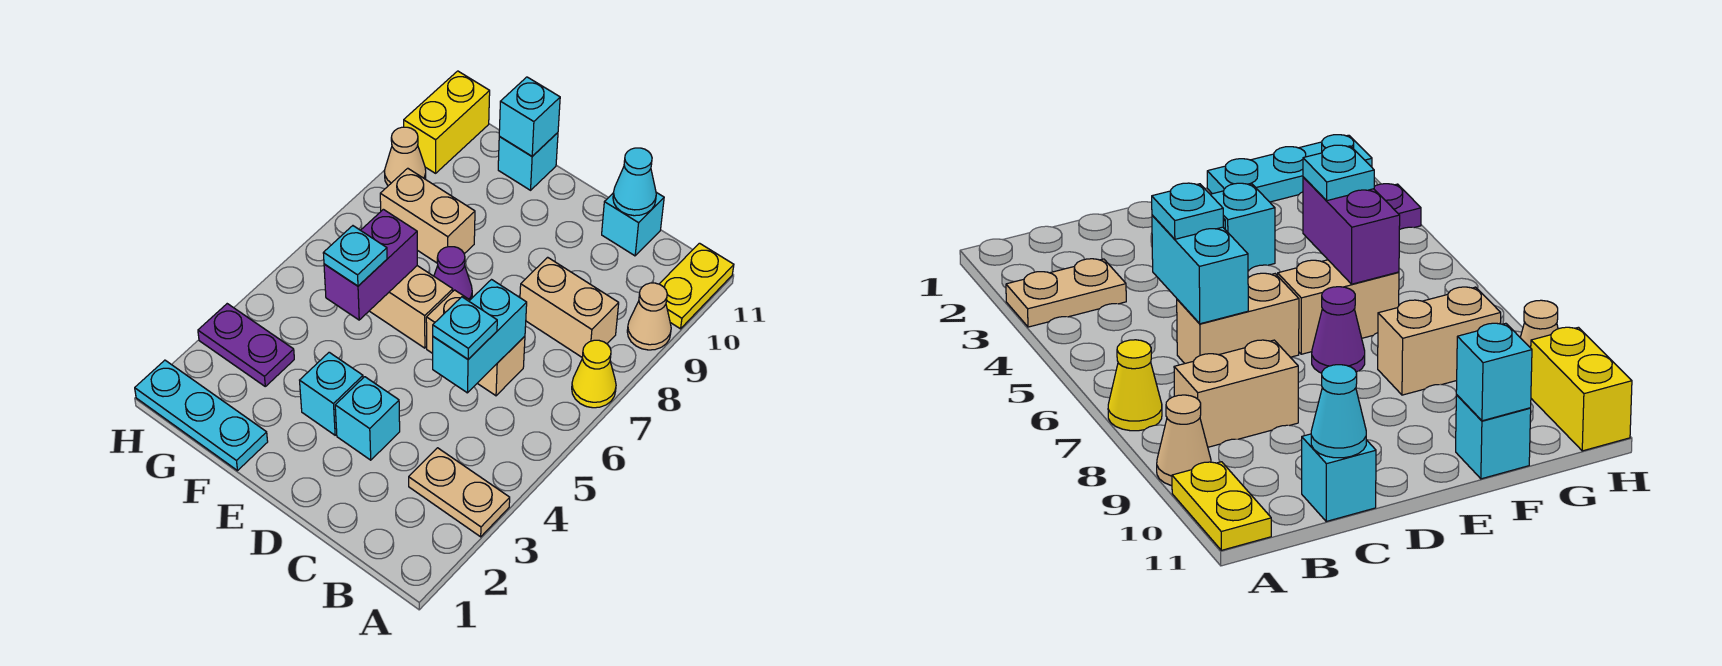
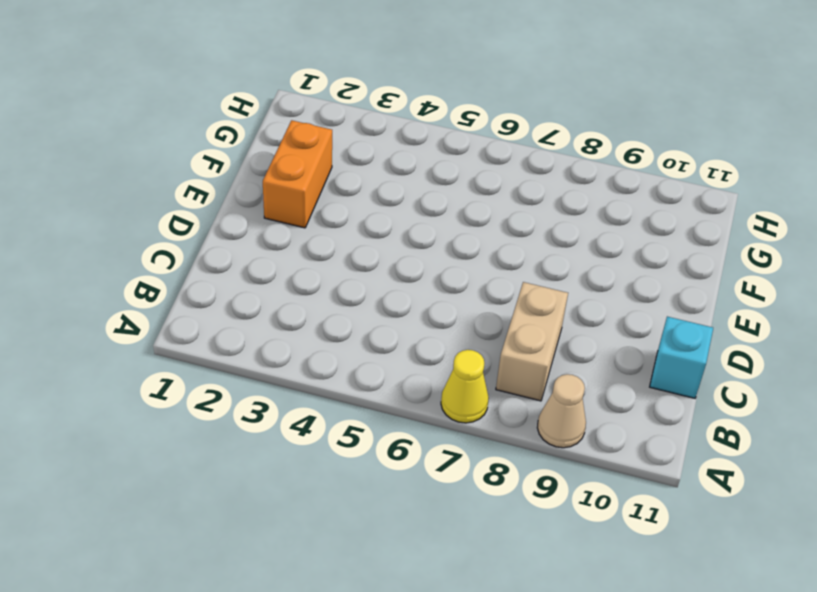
orange 1x2 brick [263,120,332,228] -> none
none -> tan 1x2 plate [409,448,510,537]
none -> yellow 1x2 plate [660,243,734,329]
none -> tan 1x2 brick [426,290,525,396]

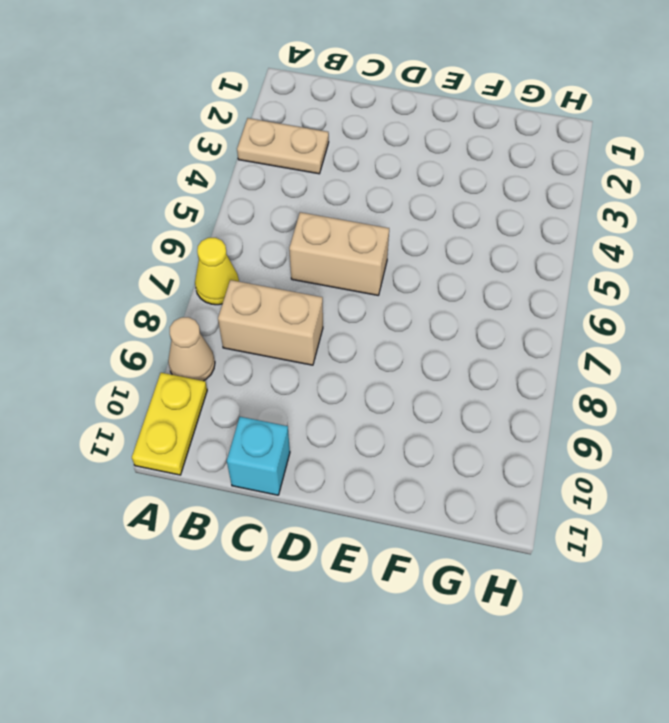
none -> cyan 1x1 brick [335,377,400,460]
none -> cyan 1x1 brick [300,352,363,435]
none -> tan 1x2 brick [370,266,453,348]

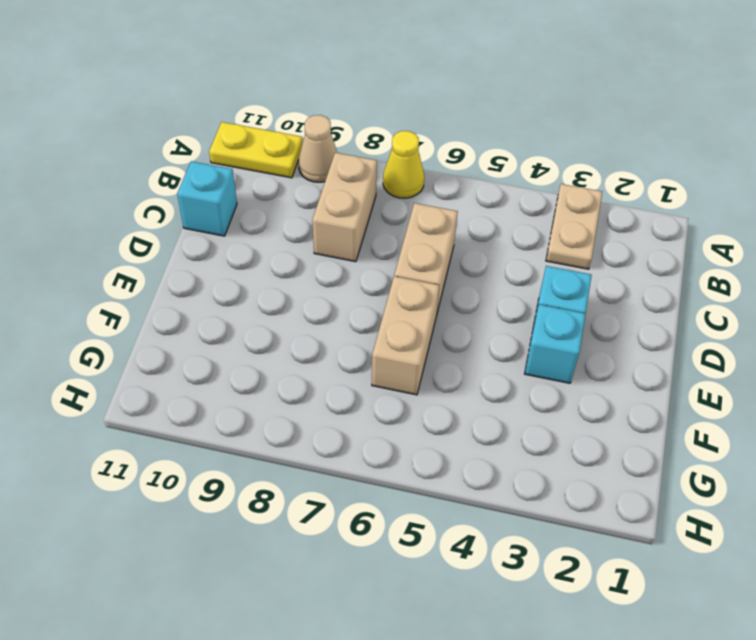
none -> purple 1x1 cone [434,247,472,300]
none -> cyan 1x3 plate [135,360,268,471]
none -> tan 1x2 brick [380,168,475,263]

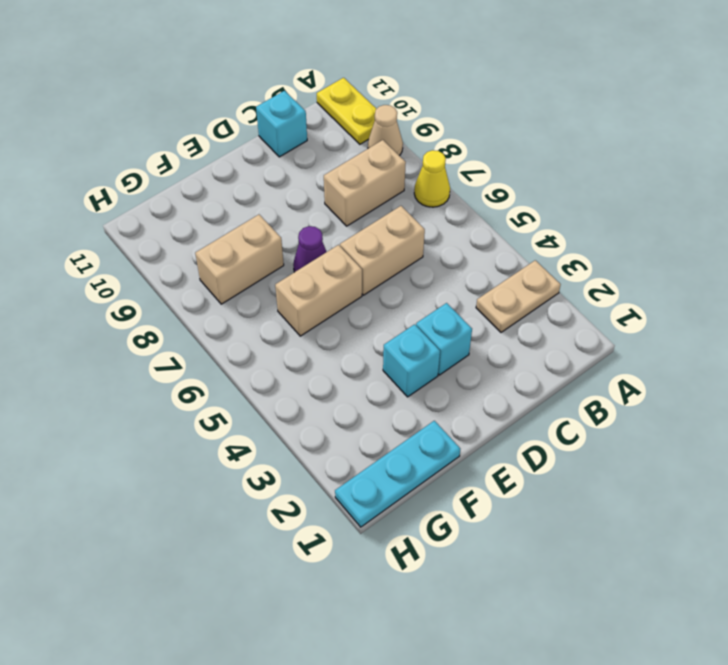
none -> cyan 1x1 brick [498,133,558,190]
none -> purple 1x2 plate [198,304,294,386]
none -> tan 1x1 cone [384,127,426,186]

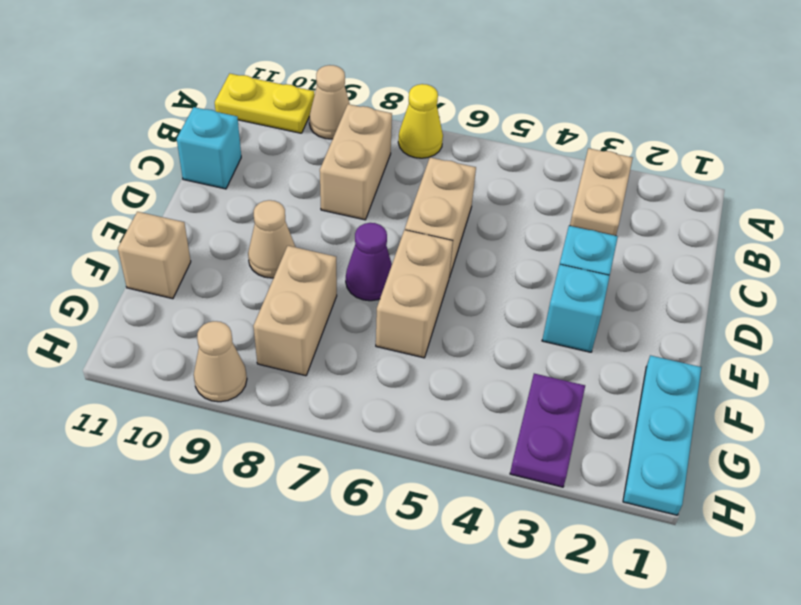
tan 1x1 cone [248,200,295,278] -> none
tan 1x1 brick [118,212,191,299] -> cyan 1x1 brick [498,133,558,190]
none -> yellow 1x2 brick [404,71,490,173]
none -> cyan 1x2 brick [433,280,527,393]
none -> cyan 1x1 cone [613,148,656,216]

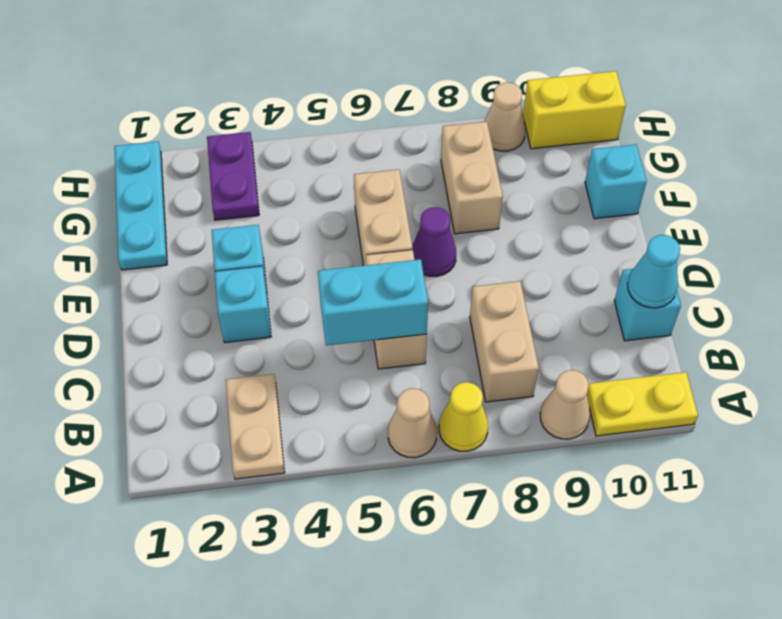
tan 1x1 cone [388,388,437,458] -> none
none -> purple 1x2 brick [324,209,417,320]
none -> cyan 1x1 brick [499,77,560,156]
none -> cyan 1x1 plate [433,297,497,359]

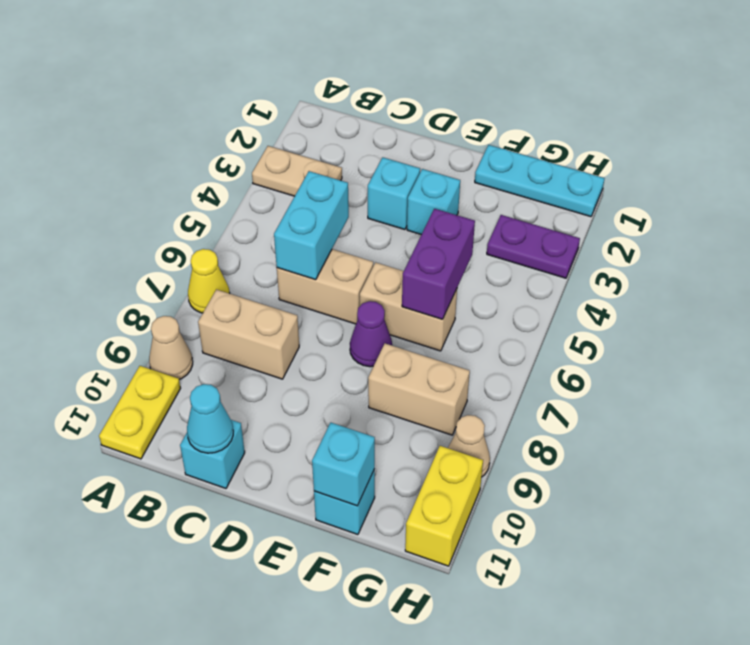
none -> cyan 1x1 plate [433,297,497,359]
none -> cyan 1x1 plate [323,226,387,286]

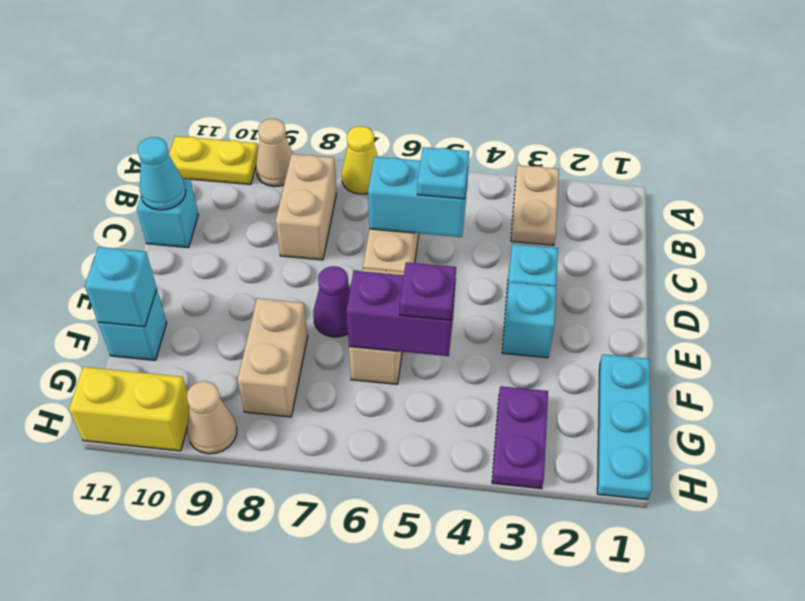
purple 1x1 plate [400,262,456,320] -> cyan 1x1 plate [323,226,387,286]

